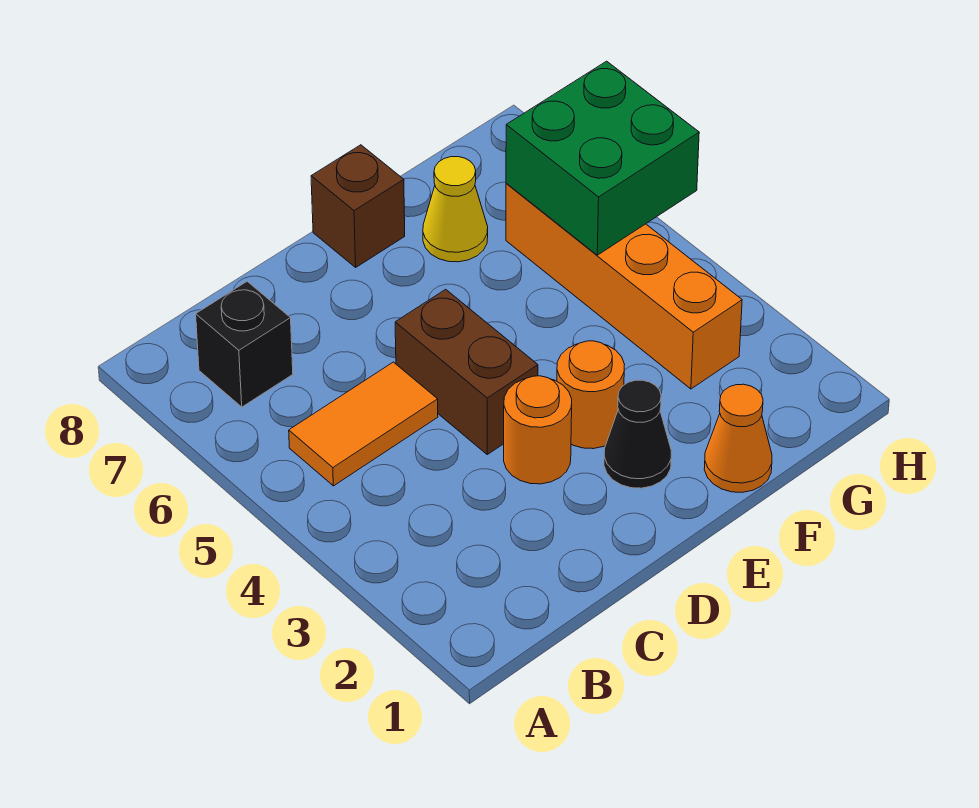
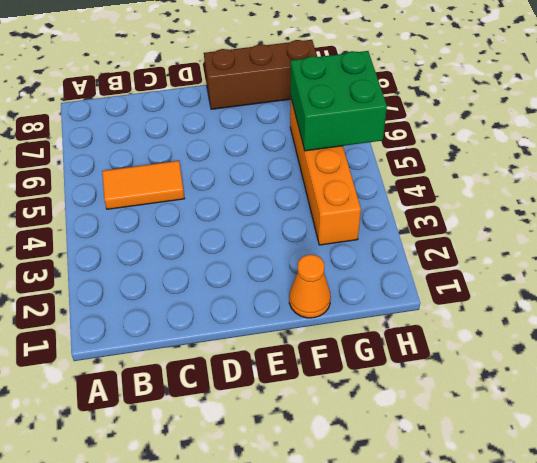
brown 1x3 brick [204,40,317,109] -> brown 1x1 brick [311,145,405,267]
none -> black 1x1 brick [196,281,293,407]
none -> orange 1x1 round brick [504,376,572,484]

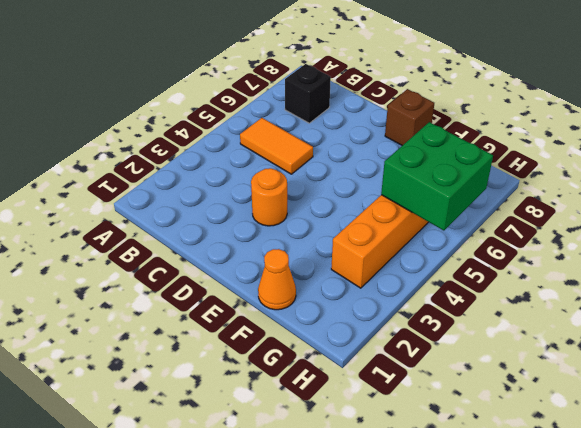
none -> brown 1x2 brick [395,289,538,454]
none -> black 1x1 cone [604,380,671,488]

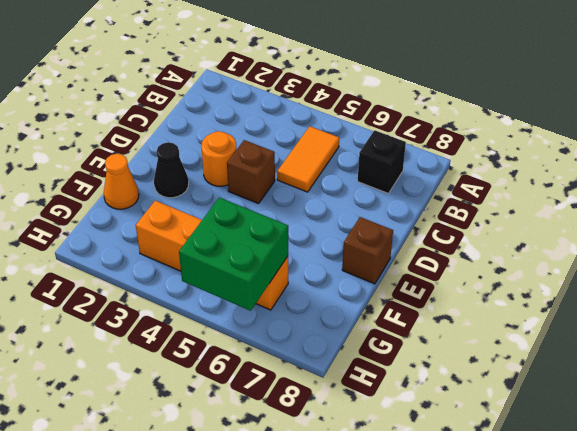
brown 1x1 brick [227,140,275,204] -> brown 1x2 brick [395,289,538,454]
none -> orange 1x1 round brick [557,341,625,449]
none -> yellow 1x1 cone [423,157,488,262]

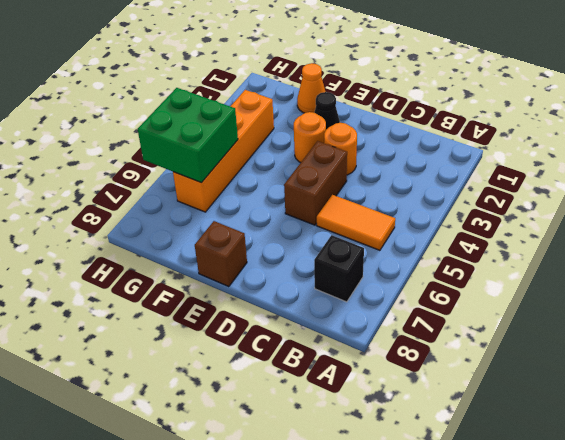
none -> yellow 1x1 cone [423,157,488,262]

